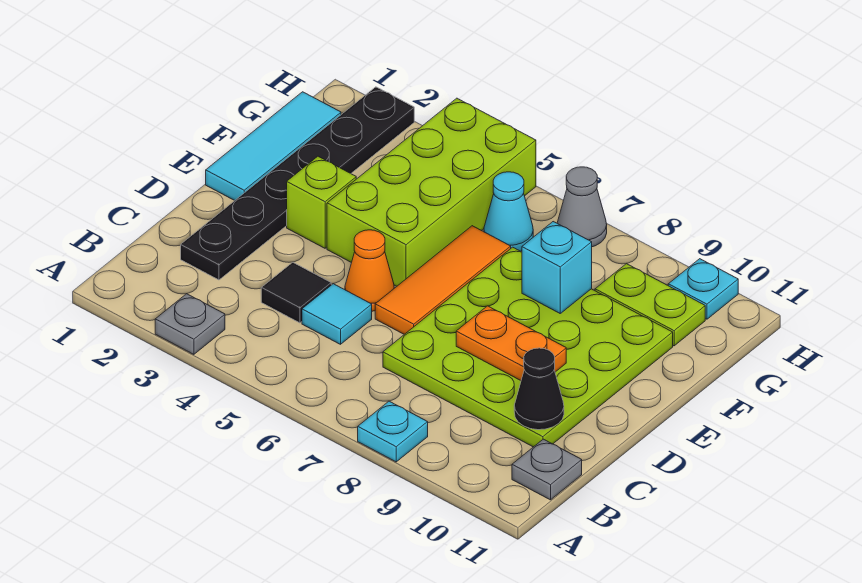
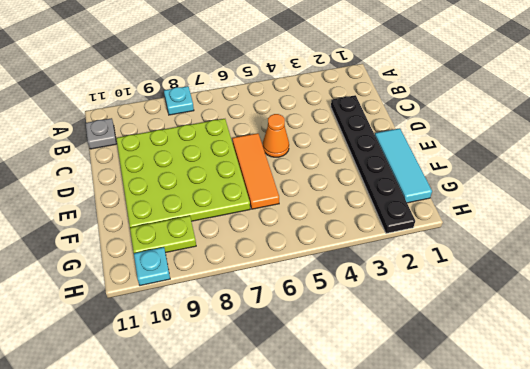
none -> grey 1x1 plate [155,294,225,354]
none -> black 1x1 tile [261,262,331,323]
none -> cyan 1x1 tile [302,284,372,344]

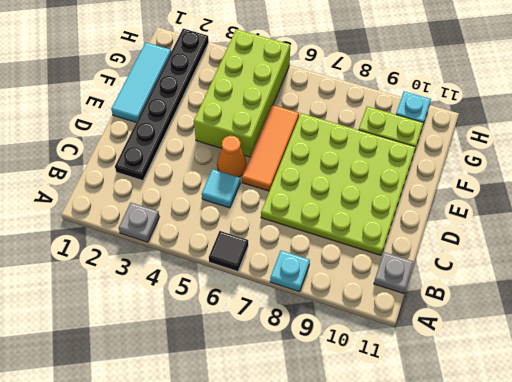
black 1x1 tile [209,231,248,272] -> black 1x1 tile moved to [261,262,331,323]
none -> lime 1x1 brick [287,156,356,248]
none -> cyan 1x1 cone [484,172,533,251]
none -> grey 1x1 cone [557,167,607,247]

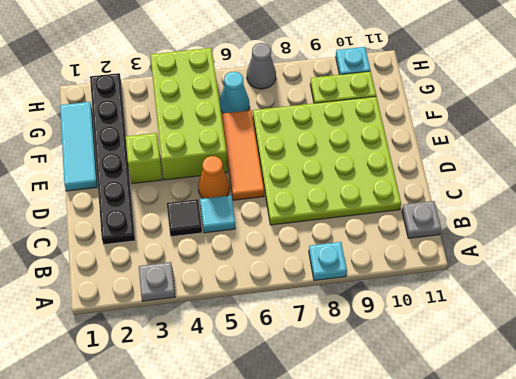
none -> black 1x1 cone [514,348,564,430]
none -> orange 1x2 plate [456,306,566,380]
none -> cyan 1x1 brick [522,222,592,313]

